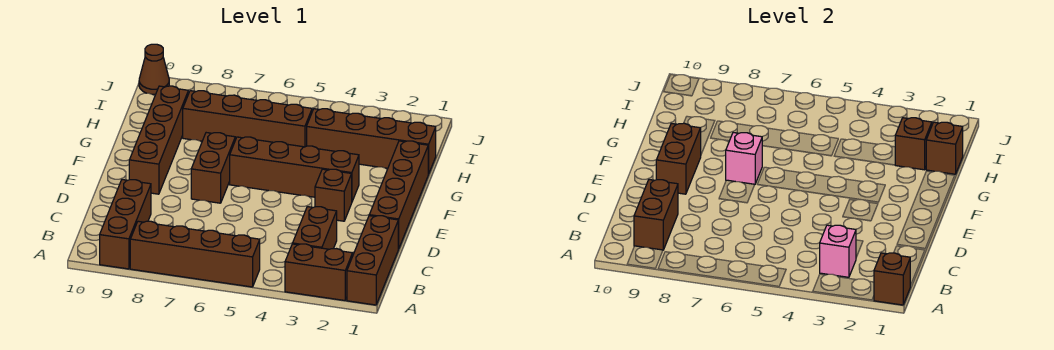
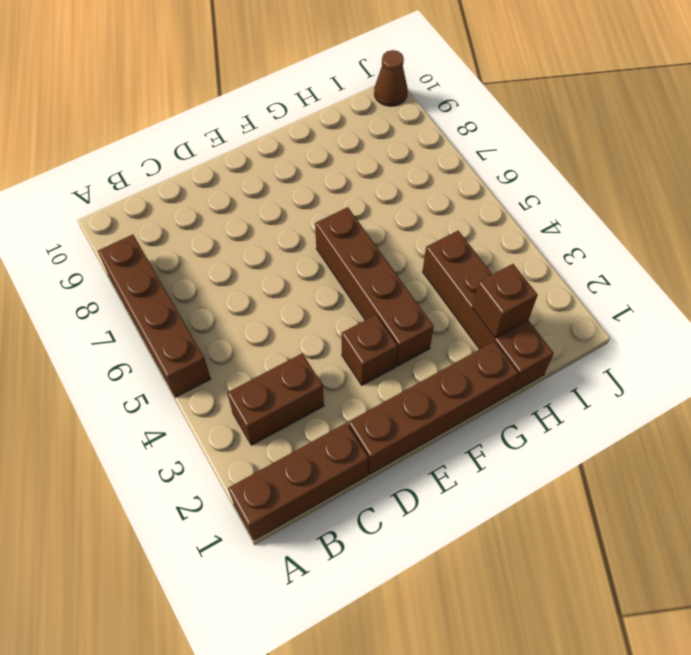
none -> brown 1x2 brick [285,244,353,300]
none -> brown 1x3 brick [100,180,151,269]
none -> brown 1x2 brick [191,133,235,203]

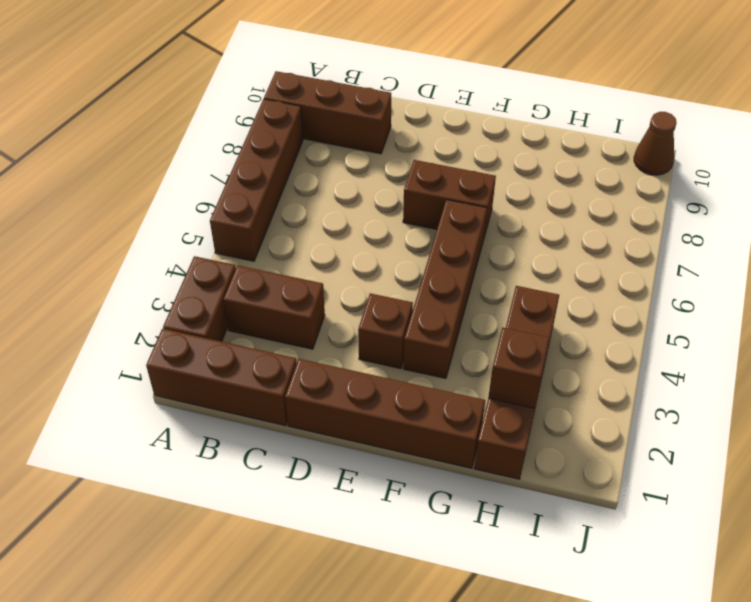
none -> brown 1x4 brick [129,86,188,194]
none -> brown 1x4 brick [183,91,312,147]
none -> brown 1x1 brick [874,253,911,305]

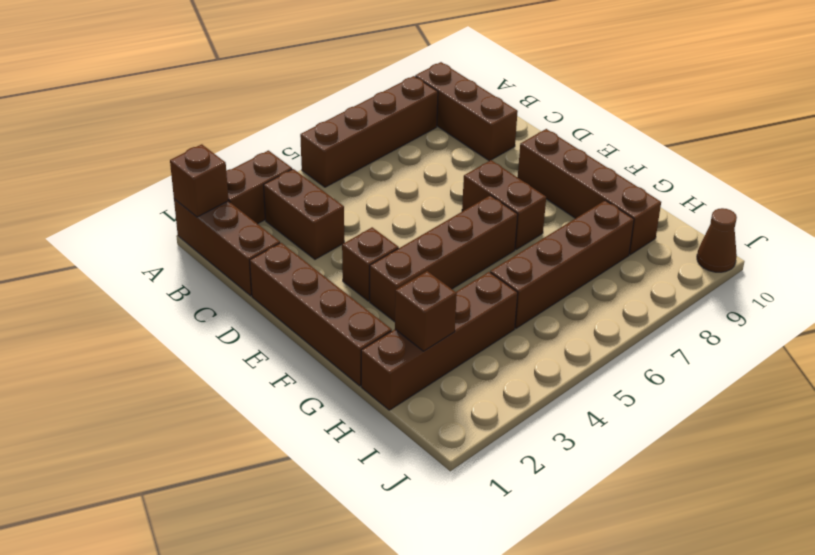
none -> pink 1x1 brick [820,225,856,277]
none -> brown 1x2 brick [634,180,678,250]
none -> brown 1x2 brick [656,123,701,194]

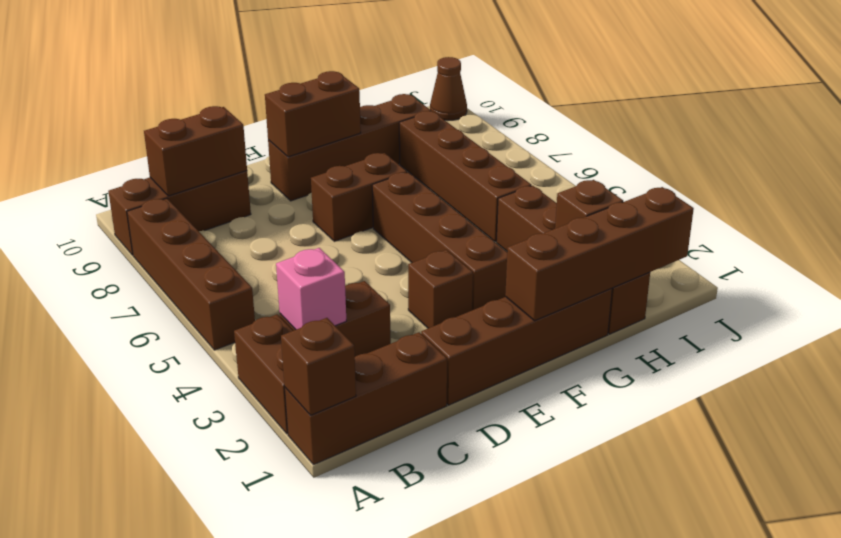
brown 1x4 brick [505,187,694,321] -> brown 1x1 brick [926,122,963,174]
none -> pink 1x1 brick [726,133,762,184]

